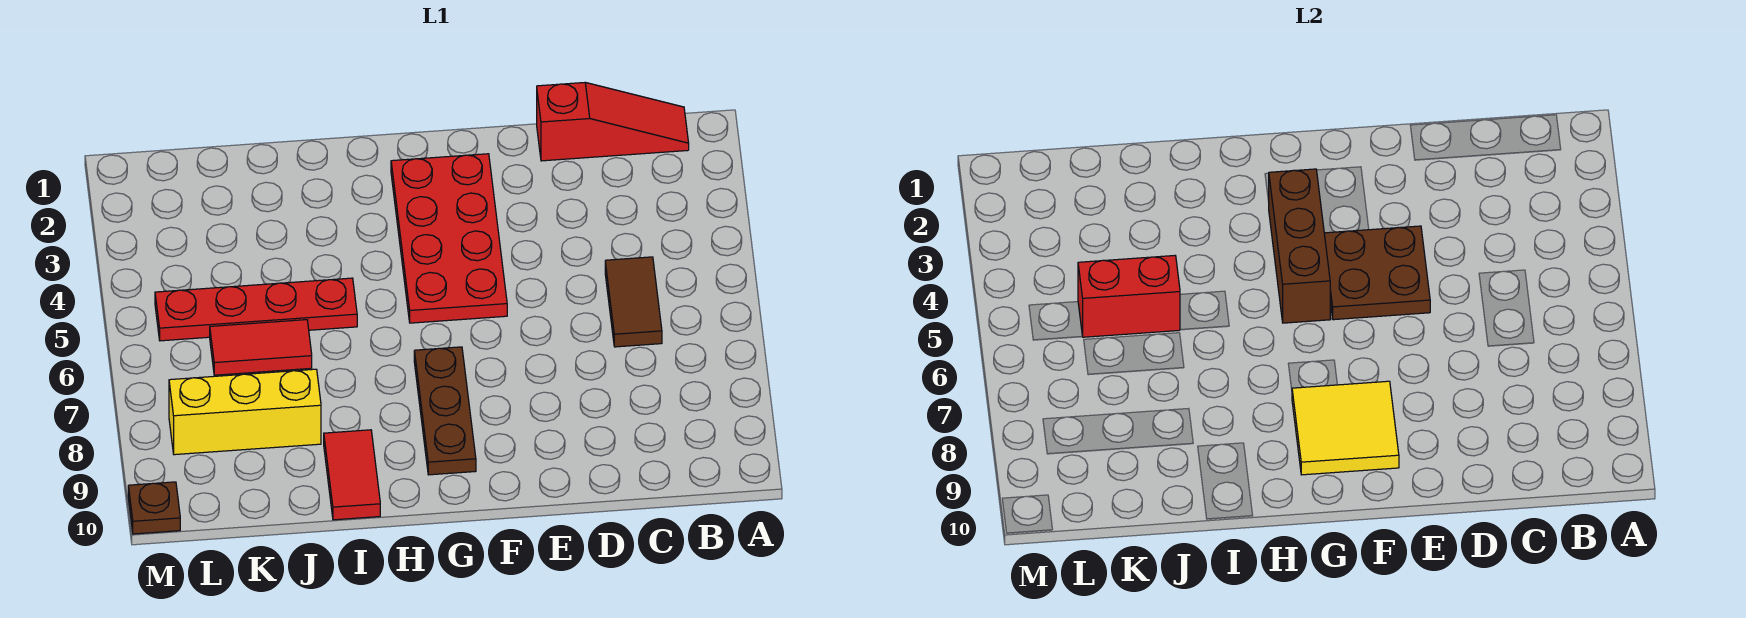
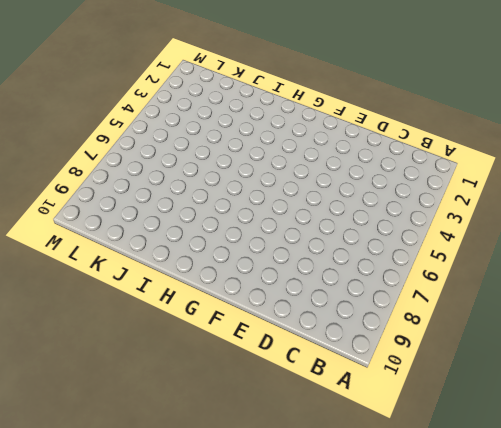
none -> red 1x3 slope [537,83,689,161]
none -> brown 1x2 tile [605,257,662,347]
none -> red 2x4 plate [391,154,507,323]

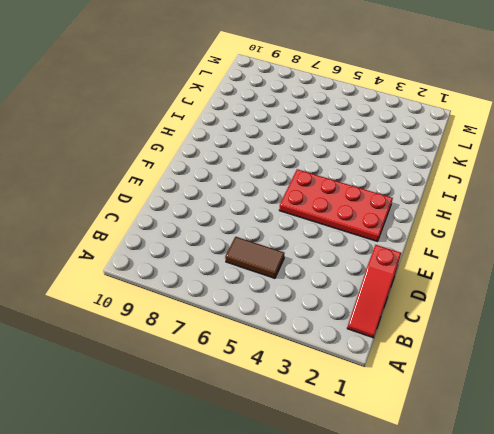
none -> brown 1x3 plate [414,347,476,475]
none -> red 1x4 plate [155,278,357,341]
none -> red 1x2 tile [324,430,380,520]

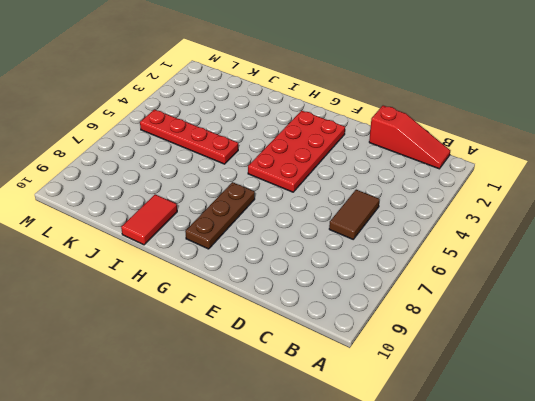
none -> red 1x2 tile [210,320,312,375]
none -> yellow 1x3 brick [169,369,321,455]
none -> brown 1x1 plate [128,482,180,534]

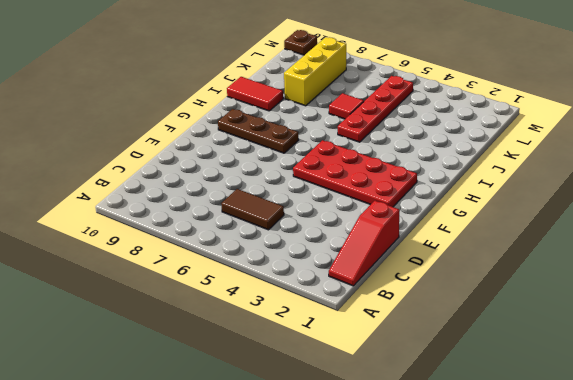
red 1x1 tile [329,93,364,119] -> red 1x2 tile [210,320,312,375]
none -> brown 2x2 plate [1324,226,1430,320]
none -> yellow 2x2 tile [1292,381,1399,475]
none -> brown 1x3 brick [1268,169,1330,323]

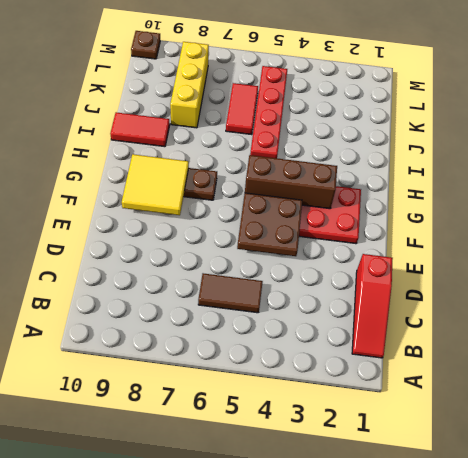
none -> red 1x2 brick [1078,256,1180,337]

